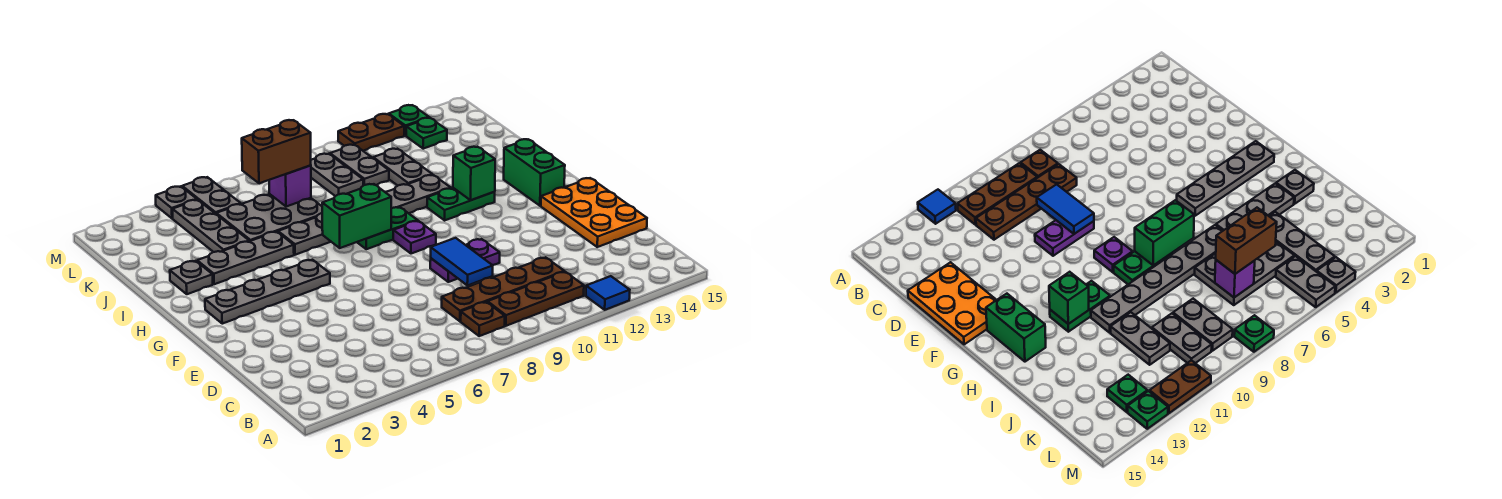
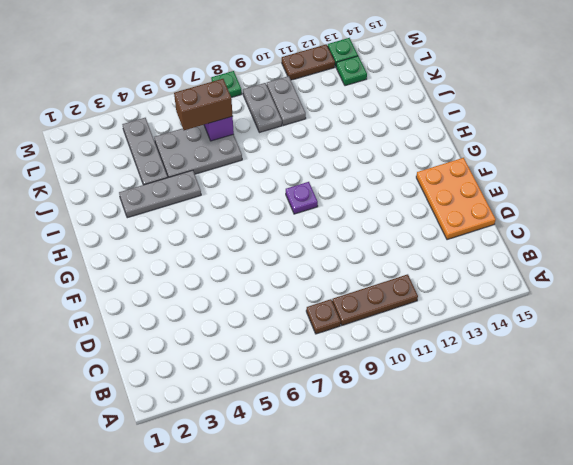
none -> blue 1x1 tile [586,276,630,310]
none -> brown 1x4 plate [442,257,564,321]
none -> purple 1x2 plate [430,239,500,282]
none -> grey 1x4 plate [205,260,330,324]

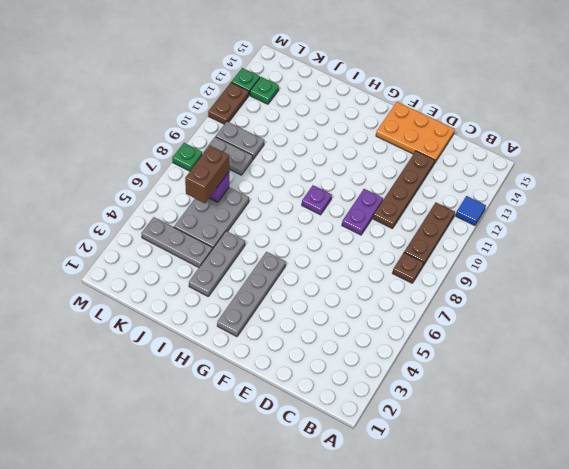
brown 1x4 plate [373,151,435,229] -> brown 1x4 plate moved to [442,257,564,321]
none -> green 1x2 brick [504,139,565,206]
none -> green 1x2 plate [357,207,418,249]
none -> green 1x2 plate [427,188,495,220]
none -> grey 1x1 plate [170,261,213,294]

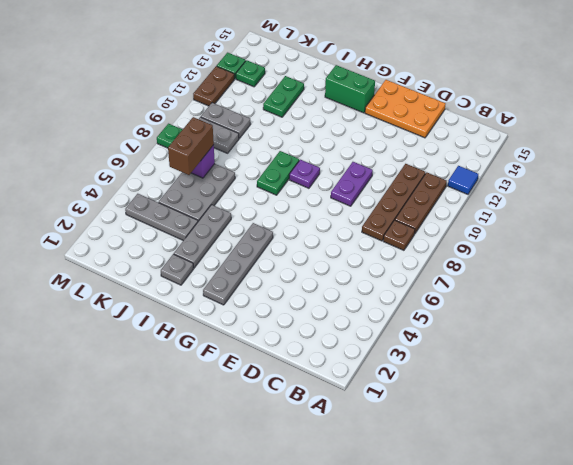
green 1x2 plate [263,76,304,117] -> green 1x2 plate moved to [427,188,495,220]
none -> grey 1x6 plate [278,175,451,255]
none -> grey 1x2 plate [373,149,433,186]
none -> grey 1x2 plate [182,177,241,214]
none -> grey 1x1 plate [156,186,197,218]

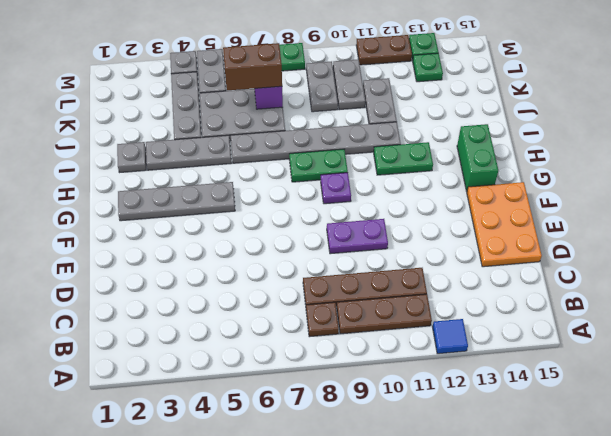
none -> blue 1x2 tile [431,238,493,286]
none -> green 1x2 brick [322,184,391,248]
none -> green 1x1 brick [453,147,495,200]

